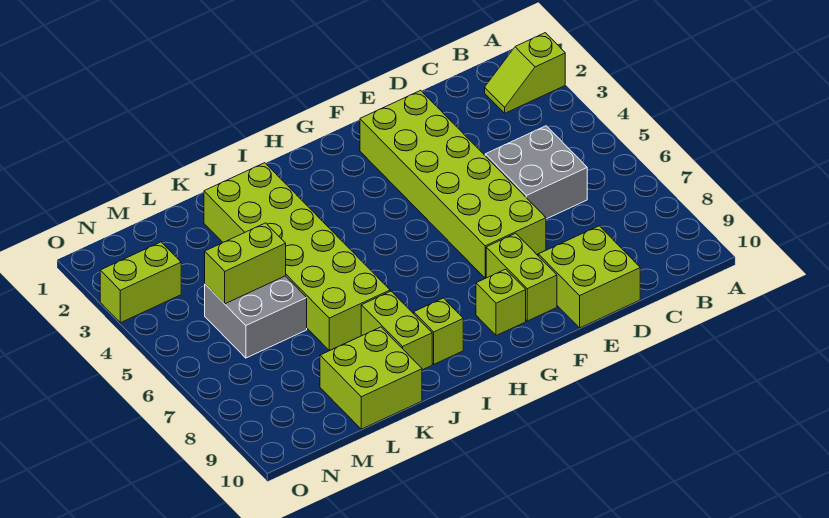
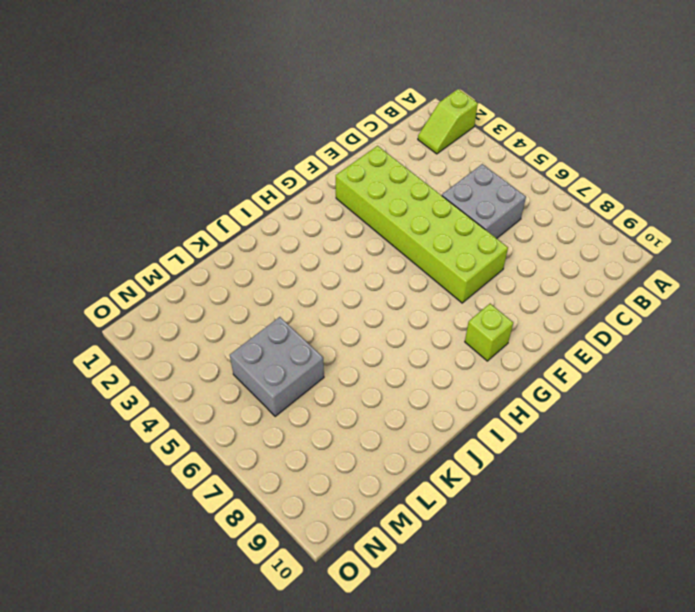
none -> lime 2x2 brick [538,226,640,328]
none -> lime 1x2 brick [486,233,557,321]
none -> lime 1x1 brick [414,298,463,364]

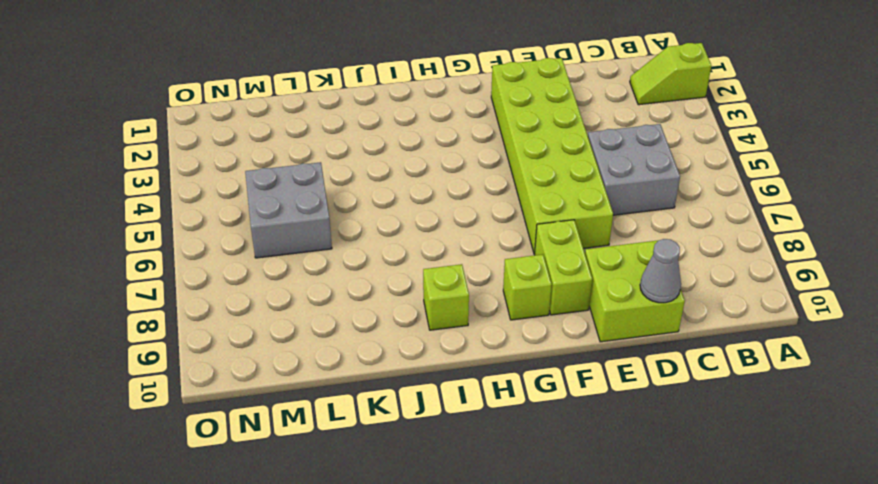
grey 1x1 cone [640,239,681,303] -> none
none -> lime 2x6 brick [204,163,390,351]
none -> lime 1x2 brick [361,291,432,370]
none -> lime 2x2 brick [320,327,422,429]

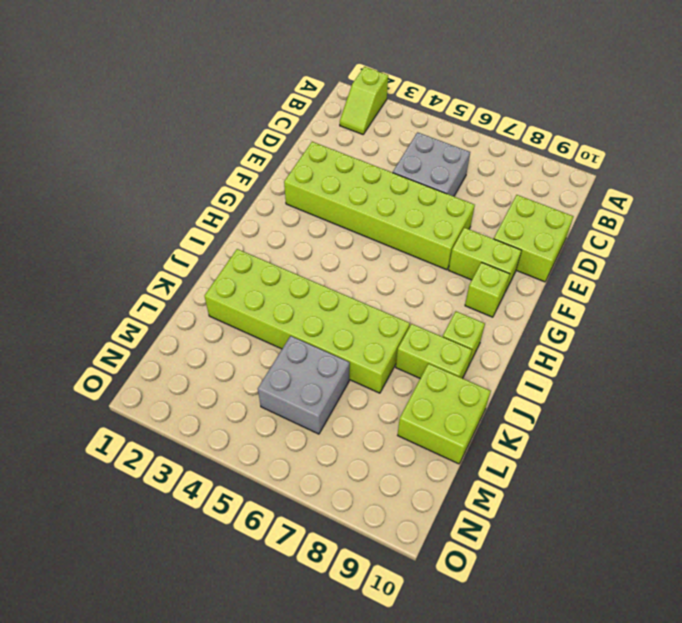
none -> lime 1x2 brick [100,242,181,323]
none -> lime 1x2 brick [205,223,286,304]

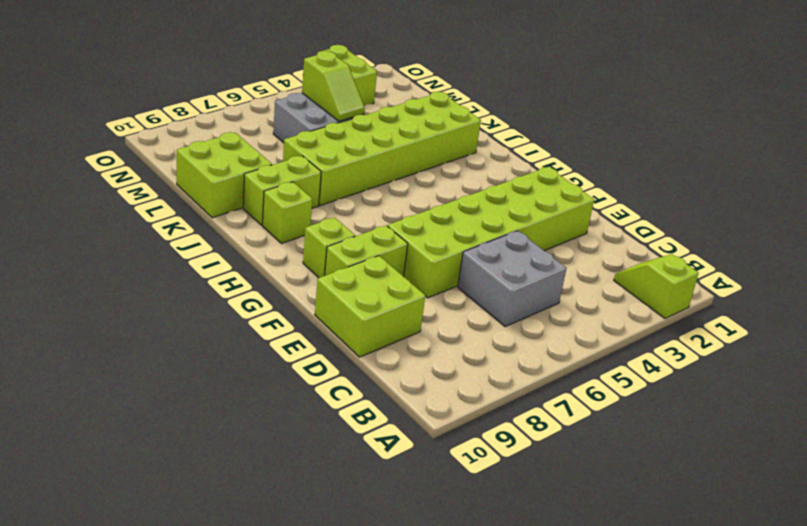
lime 1x2 slope [302,51,365,121] -> lime 1x2 brick [205,223,286,304]

